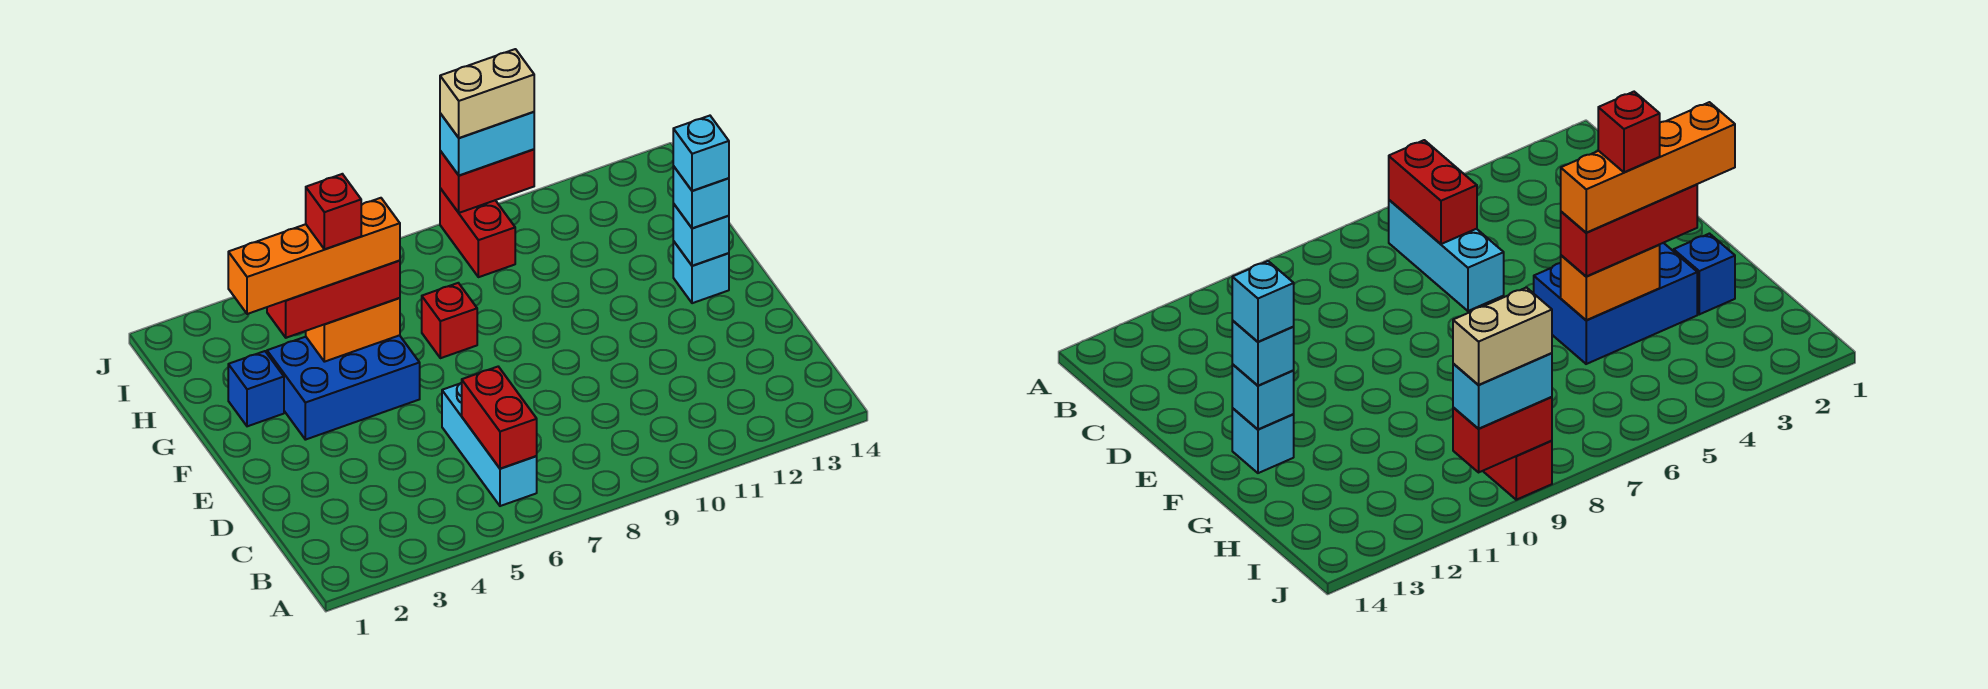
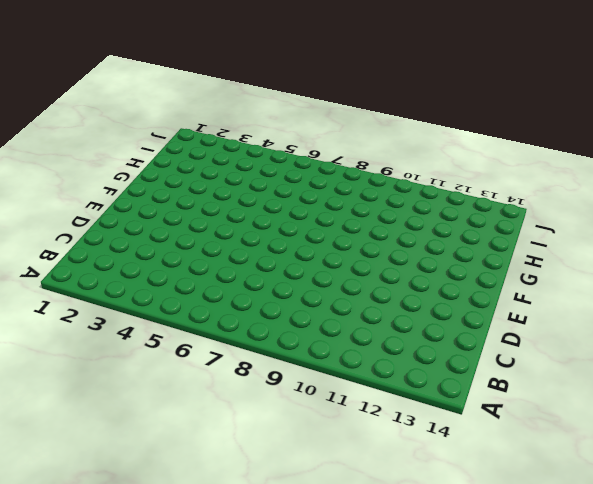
none -> cyan 1x3 brick [442,383,537,506]
none -> blue 2x3 brick [267,335,420,440]
none -> cyan 1x1 brick [673,241,729,303]

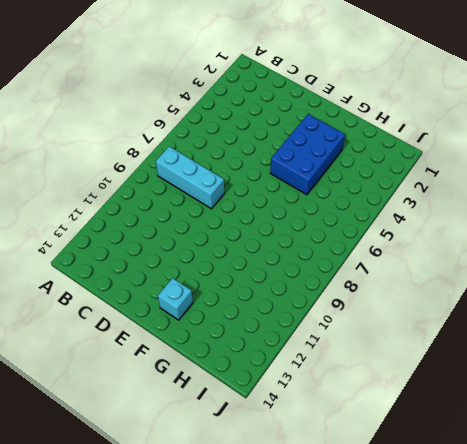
cyan 1x3 brick [156,147,224,209] -> cyan 1x3 brick moved to [442,383,537,506]
none -> blue 1x1 brick [228,351,284,426]
none -> red 1x1 brick [422,283,477,358]
none -> red 1x2 brick [440,188,515,277]

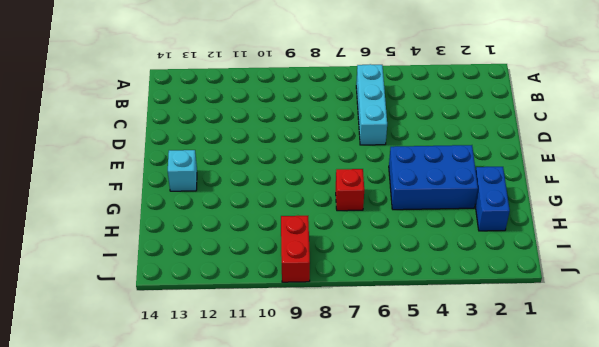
blue 1x2 brick [475,167,510,231] -> blue 1x1 brick [228,351,284,426]
none -> red 1x2 brick [462,367,537,469]
none -> cyan 1x1 brick [673,204,729,266]
none -> orange 1x2 brick [306,298,400,362]

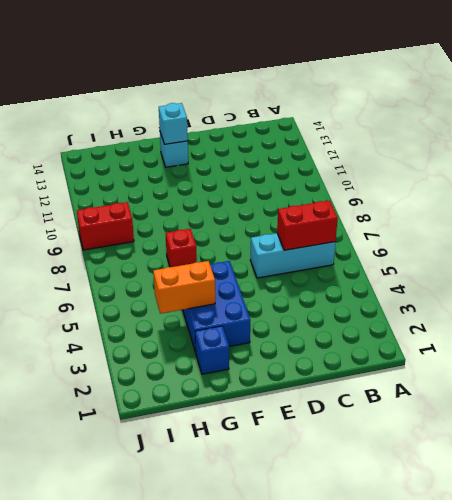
orange 1x2 brick [153,261,215,314] -> orange 1x2 brick turned to [306,298,400,362]
none -> red 1x2 brick [440,149,534,213]
none -> cyan 1x1 brick [673,166,729,228]
none -> red 1x3 brick [267,261,400,338]

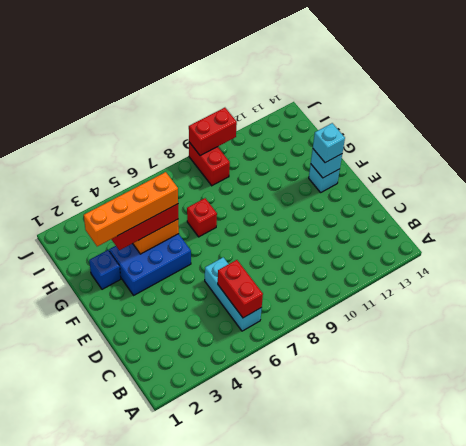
none -> cyan 1x2 brick [440,112,534,176]
none -> cyan 1x1 brick [673,116,729,191]
none -> tan 1x2 brick [440,49,534,138]

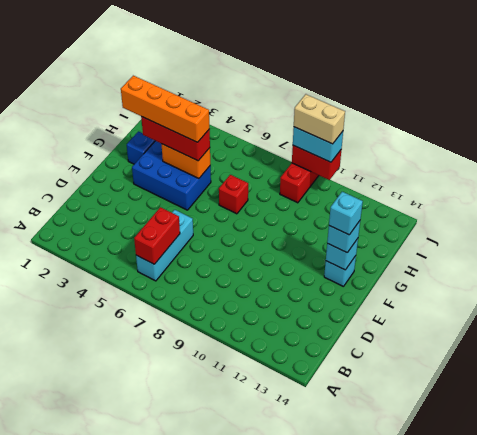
none -> red 1x1 brick [306,174,361,249]

